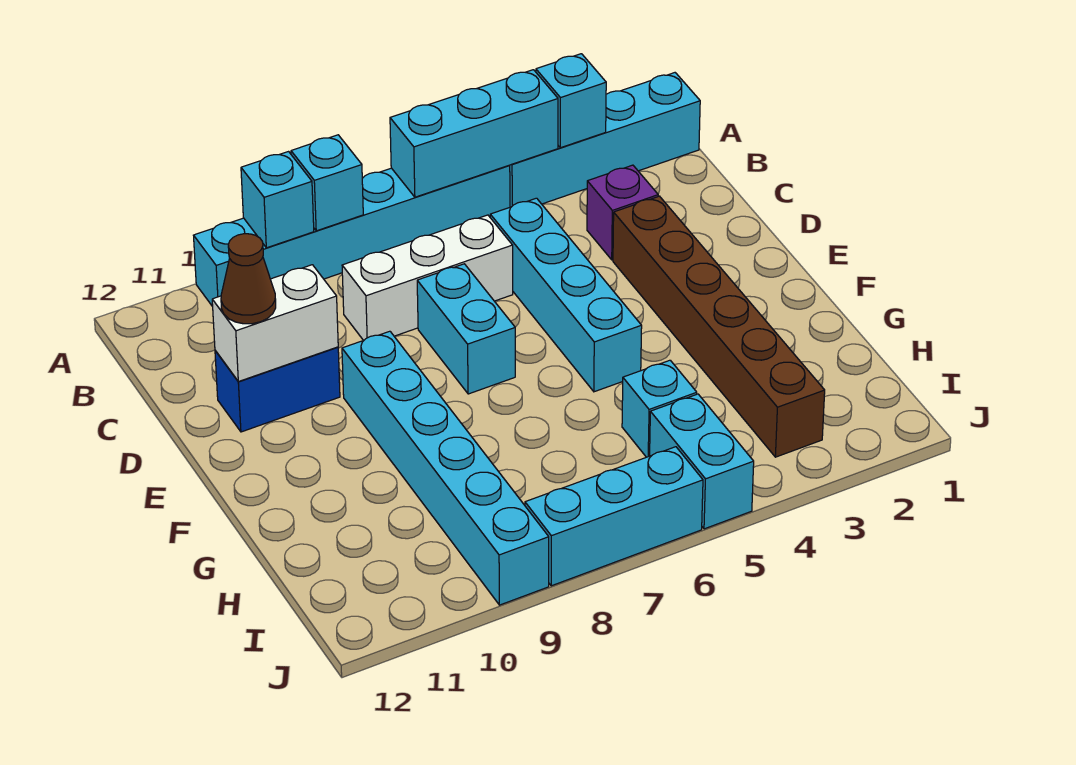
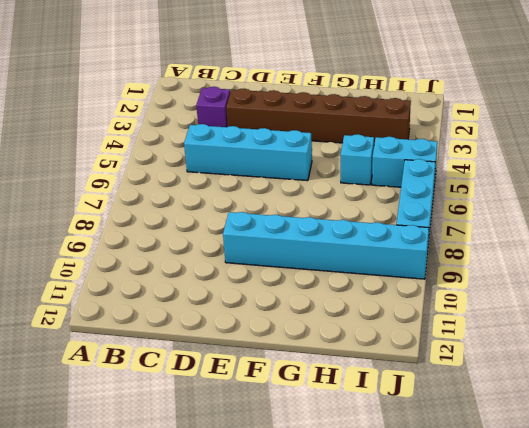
none -> cyan 1x4 brick [509,73,700,207]
none -> cyan 1x6 brick [194,166,510,307]
none -> white 1x3 brick [342,215,513,340]

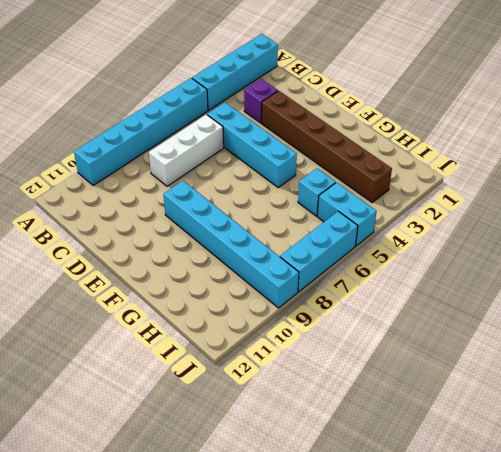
none -> cyan 1x2 brick [417,264,515,394]
none -> blue 1x2 brick [215,347,340,432]
none -> cyan 1x1 brick [536,54,606,148]

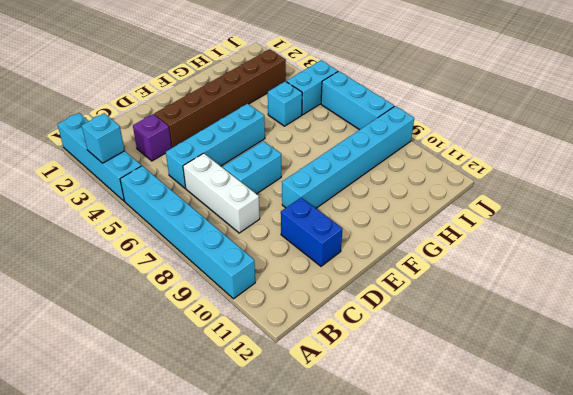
none -> cyan 1x3 brick [390,70,558,197]
none -> cyan 1x1 brick [291,135,363,231]
none -> cyan 1x1 brick [241,152,314,248]

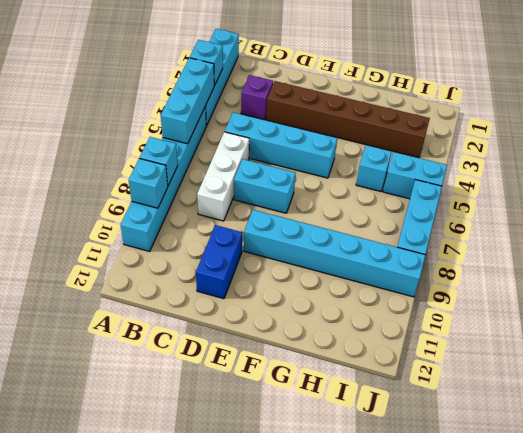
none -> white 1x2 brick [212,265,338,382]
none -> brown 1x1 cone [221,234,276,324]

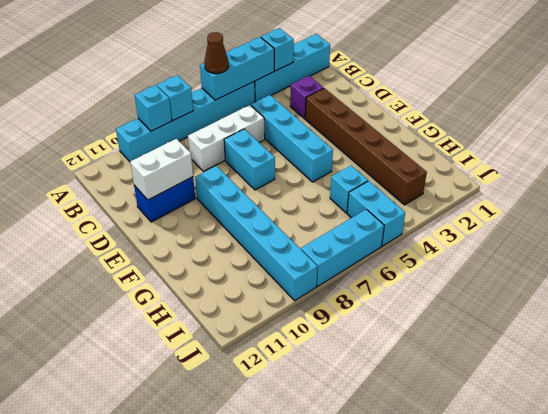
brown 1x1 cone [204,32,229,74] -> brown 1x1 cone moved to [221,234,276,324]

